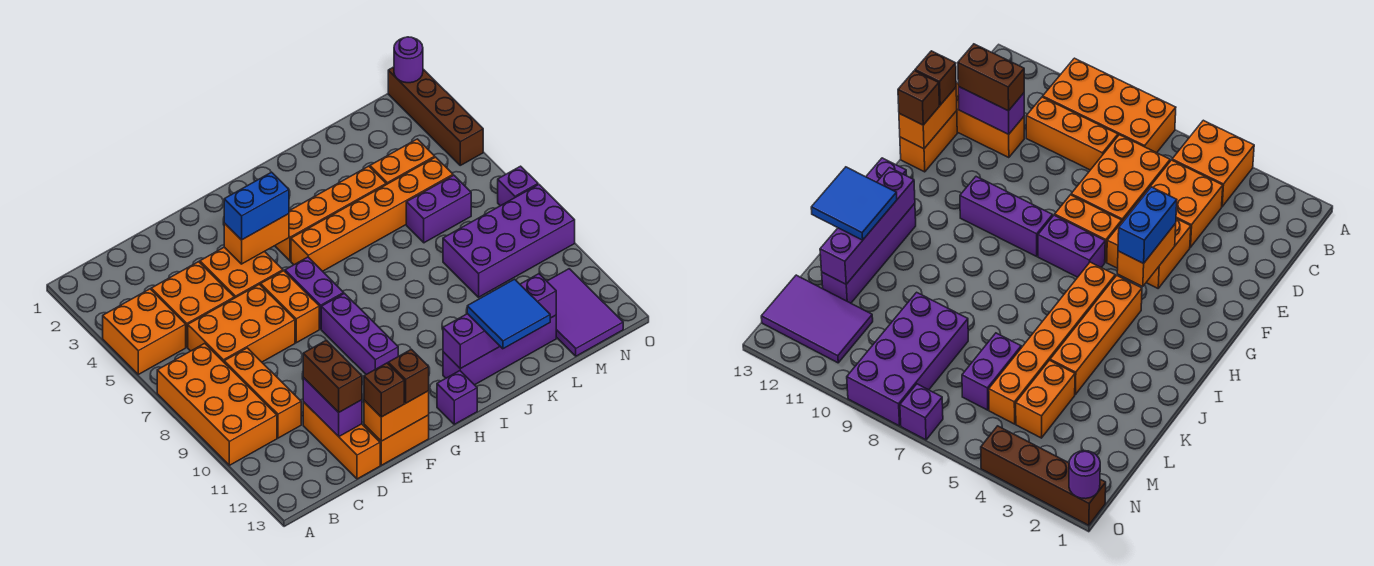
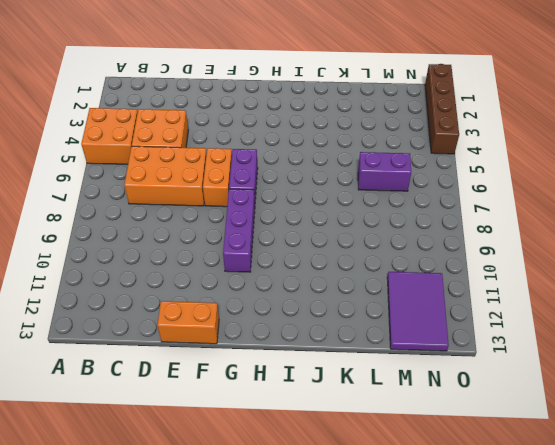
none -> orange 2x4 brick [157,343,277,465]
none -> orange 1x3 brick [224,348,301,438]
none -> orange 1x3 brick [303,402,380,479]
none -> orange 2x2 brick [200,247,283,298]

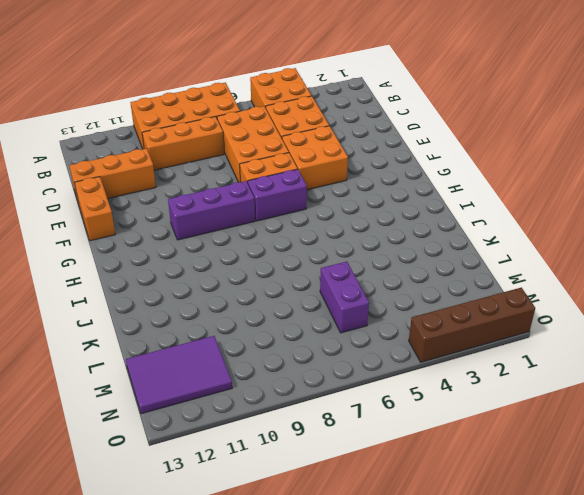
none -> orange 1x4 brick [275,166,386,261]
none -> orange 1x6 brick [291,157,453,271]
none -> purple 1x1 brick [437,371,477,424]
none -> purple 1x4 brick [443,315,556,385]

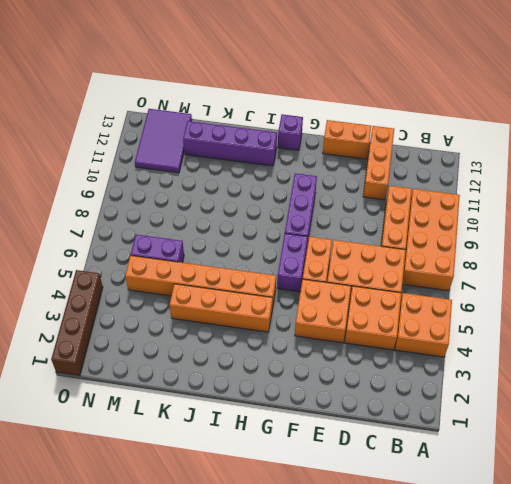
none -> orange 1x2 brick [370,139,435,184]
none -> purple 2x4 brick [443,184,575,297]
none -> purple 1x1 brick [498,166,538,206]
none -> purple 1x2 brick [303,378,362,436]

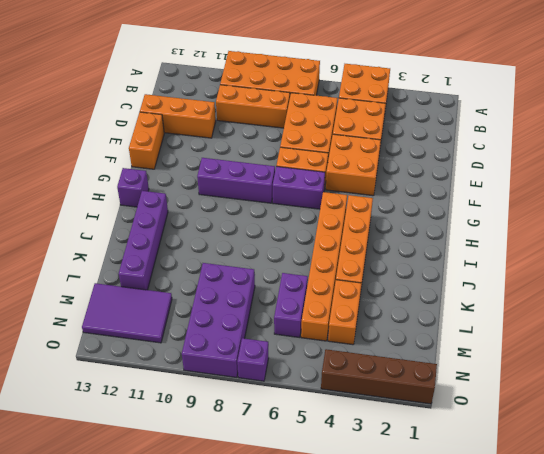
none -> purple 1x2 brick [303,378,362,436]
none -> orange 1x2 brick [364,391,429,441]
none -> orange 1x2 brick [224,214,289,264]
none -> purple 1x4 brick [443,274,556,369]

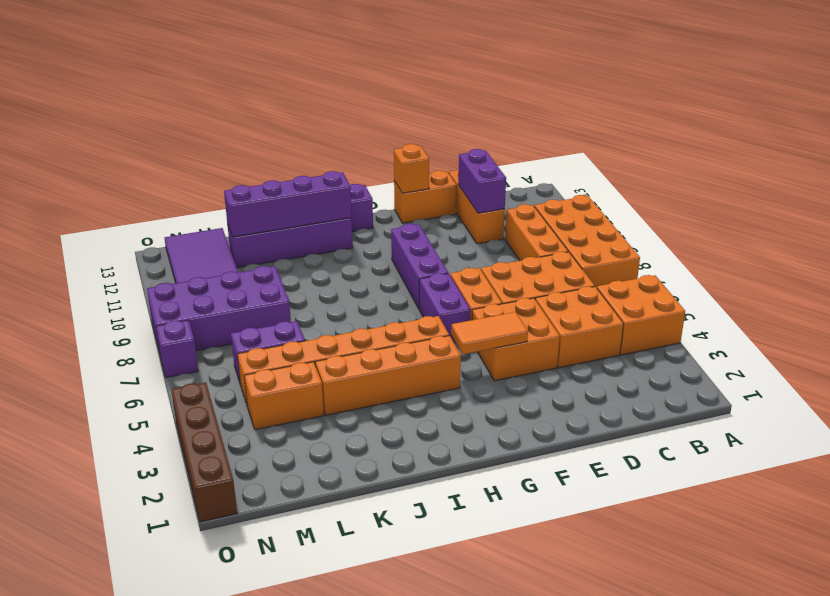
orange 1x2 tile [451,312,528,354] -> orange 1x2 brick [224,214,289,264]
orange 1x1 brick [394,144,429,193] -> orange 1x2 brick [364,391,429,441]
none -> purple 1x1 round brick [394,37,423,83]
none -> brown 1x2 brick [303,340,362,412]
none -> brown 1x1 brick [364,363,404,417]
none -> blue 1x2 brick [224,172,289,240]

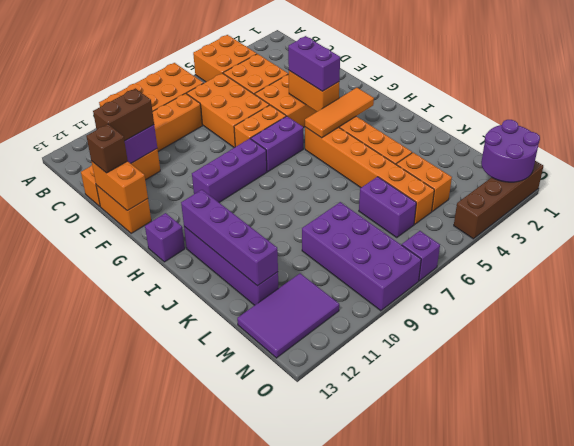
purple 1x2 brick [288,36,340,91] -> blue 1x2 brick [224,172,289,240]
orange 1x3 tile [305,88,374,138] -> none
purple 2x2 round brick [481,120,540,182] -> purple 1x1 round brick [394,37,423,83]
none -> brown 1x1 brick [388,349,429,403]
none -> blue 2x2 tile [467,279,550,349]

